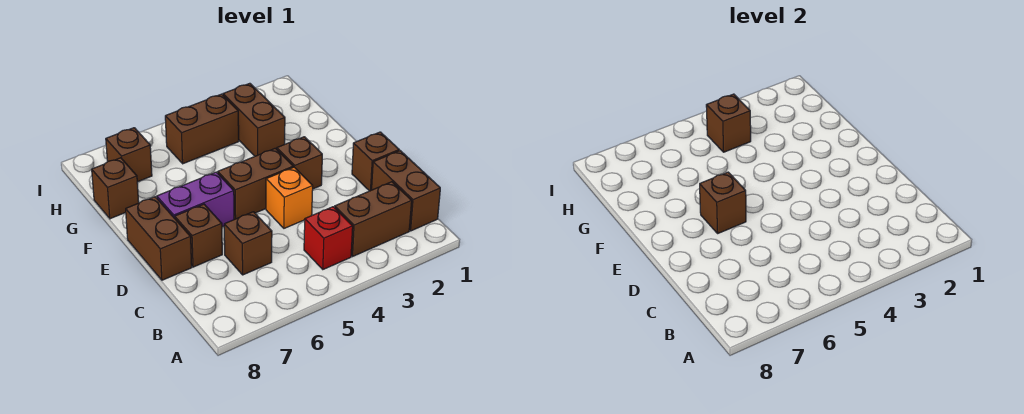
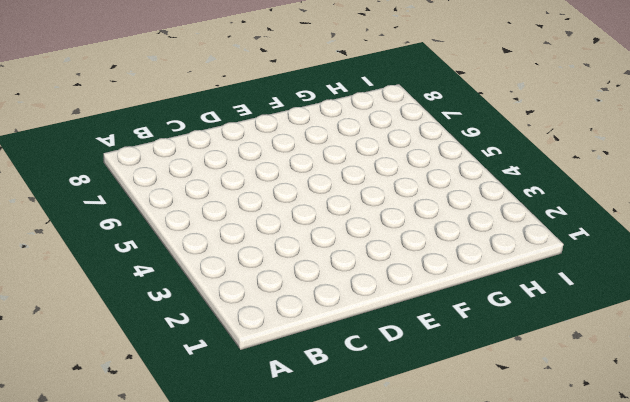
none -> brown 1x2 brick [372,151,440,231]
none -> brown 1x2 brick [335,182,412,256]
none -> red 1x1 brick [304,207,353,269]

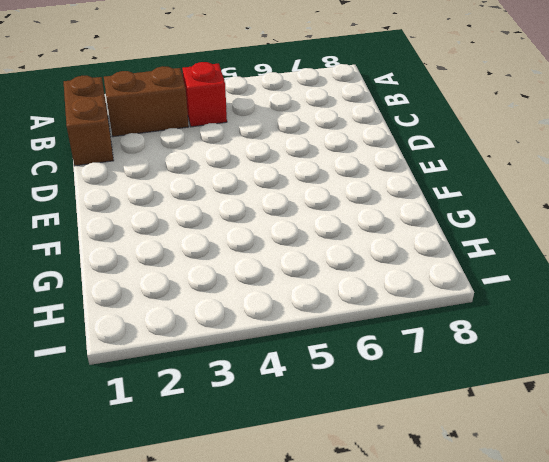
none -> brown 1x1 brick [224,212,272,275]
none -> brown 1x1 brick [352,132,399,191]
none -> orange 1x1 brick [266,167,313,228]

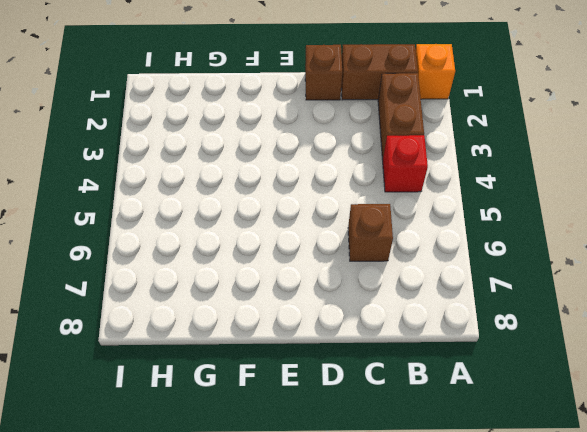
orange 1x1 brick [416,44,455,99] -> orange 1x1 brick moved to [266,167,313,228]
none -> brown 1x1 brick [175,204,222,267]
none -> brown 1x2 brick [126,197,192,280]
none -> brown 1x1 brick [277,137,322,189]

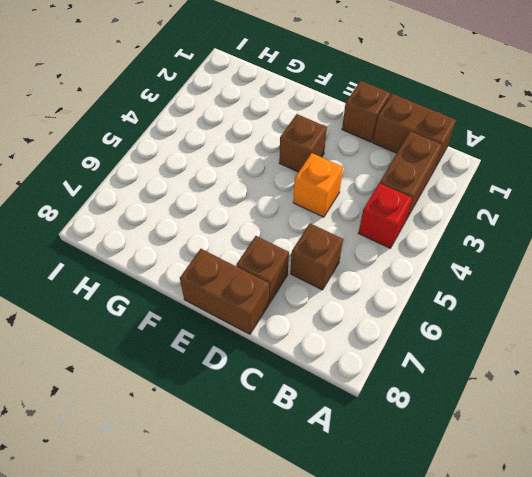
none -> brown 1x2 brick [218,148,293,219]
none -> purple 1x2 brick [157,172,234,227]
none -> brown 1x2 brick [223,83,285,156]

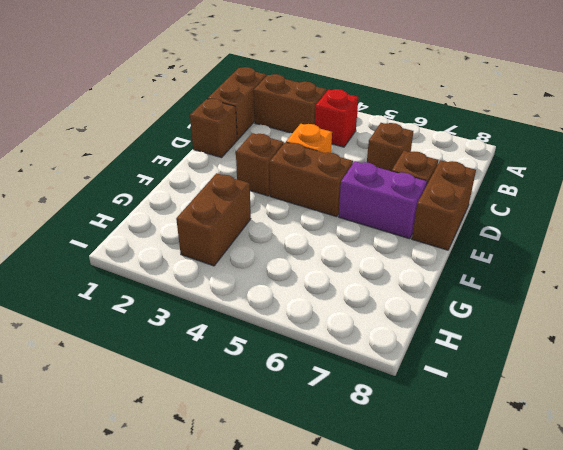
none -> brown 1x1 brick [92,158,139,219]
none -> brown 1x2 brick [165,94,239,164]
none -> brown 1x1 brick [106,128,152,182]

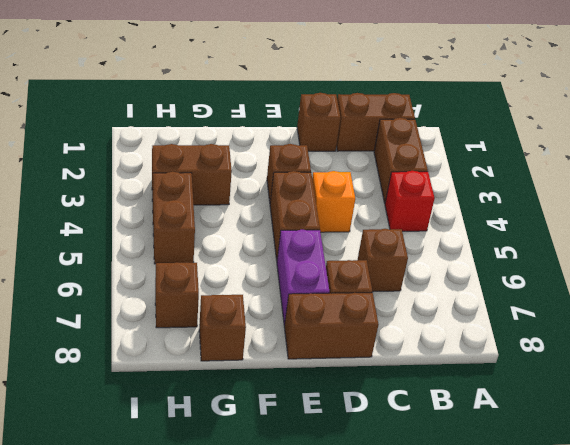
none -> brown 1x1 brick [700,172,746,233]
none -> brown 1x1 brick [706,94,751,152]

